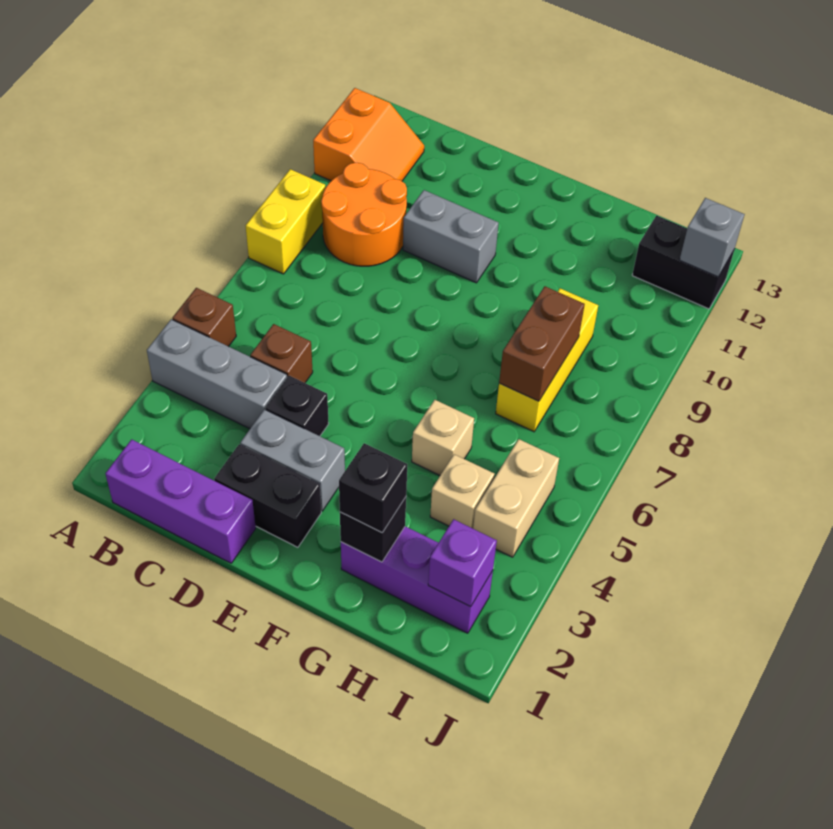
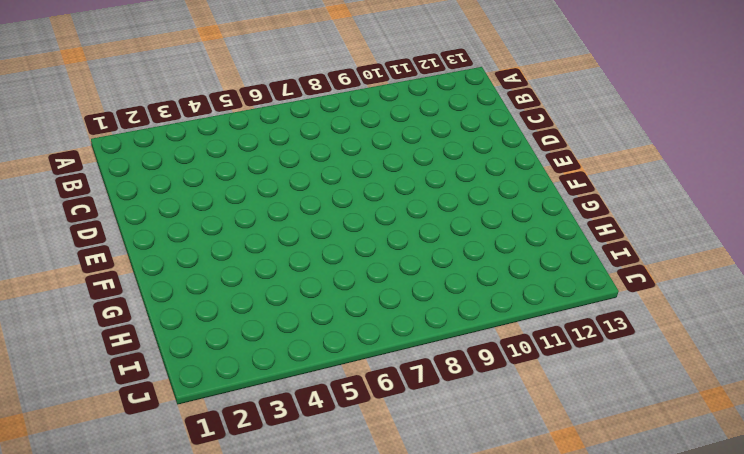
none -> grey 1x3 brick [147,319,287,429]
none -> brown 1x1 brick [172,288,236,347]
none -> yellow 1x2 brick [246,169,325,274]

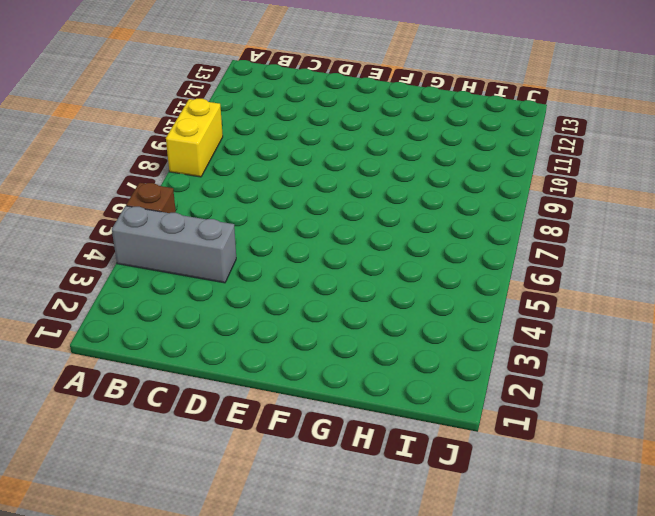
none -> orange 2x2 slope [313,88,424,181]
none -> purple 1x3 brick [105,439,256,563]
none -> orange 2x2 round brick [321,162,407,266]

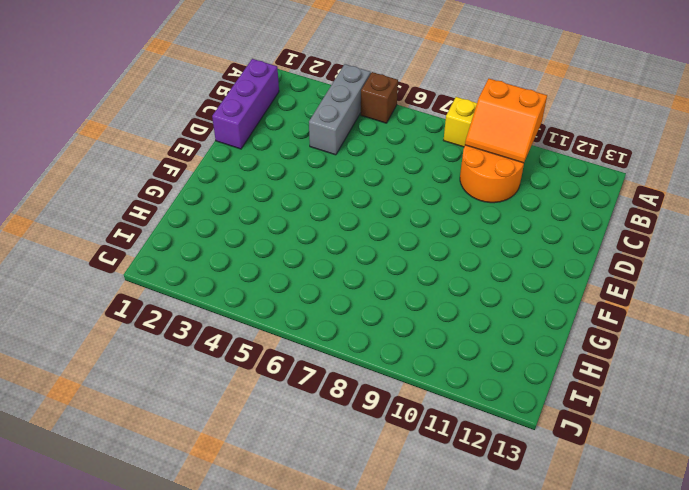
orange 2x2 slope [465,79,547,163] -> orange 2x2 slope moved to [313,88,424,181]
none -> brown 1x1 brick [250,324,313,383]
none -> black 1x2 brick [214,444,321,547]
none -> grey 1x2 brick [240,410,345,511]

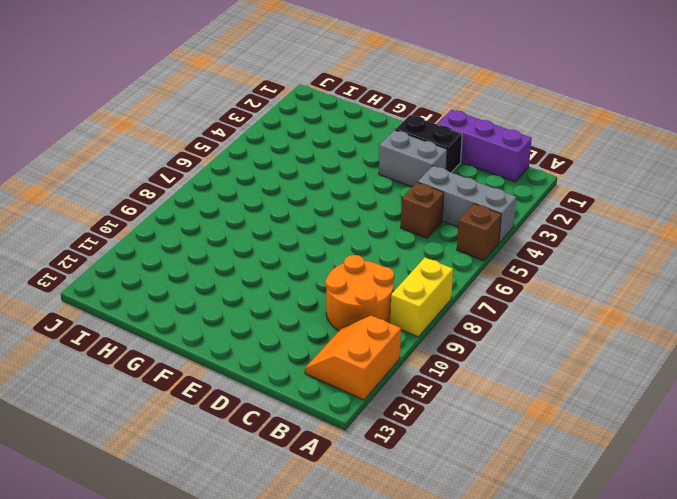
none -> black 1x1 brick [266,376,329,436]
none -> grey 1x2 brick [403,190,499,283]
none -> purple 1x3 brick [341,526,493,633]

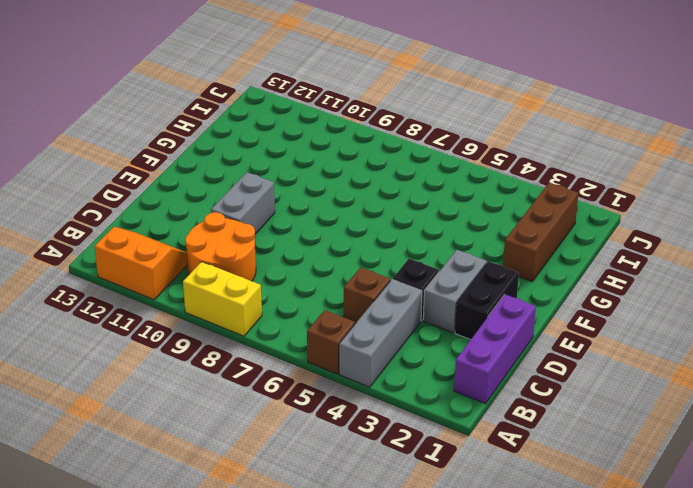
brown 1x3 brick [503,183,578,281] -> purple 1x3 brick [341,526,493,633]
none -> tan 1x1 brick [412,400,474,475]
none -> tan 1x1 brick [430,454,494,528]
none -> yellow 1x3 brick [496,288,598,432]

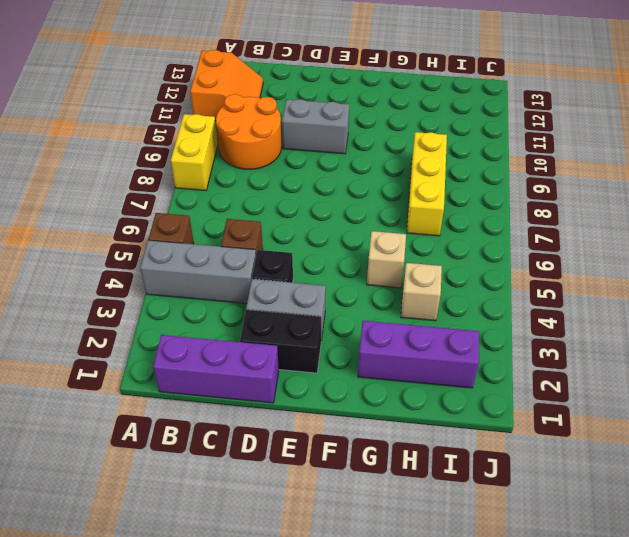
none -> tan 1x2 brick [473,439,559,557]
none -> black 1x2 brick [632,216,734,309]
none -> black 1x1 brick [340,497,406,562]

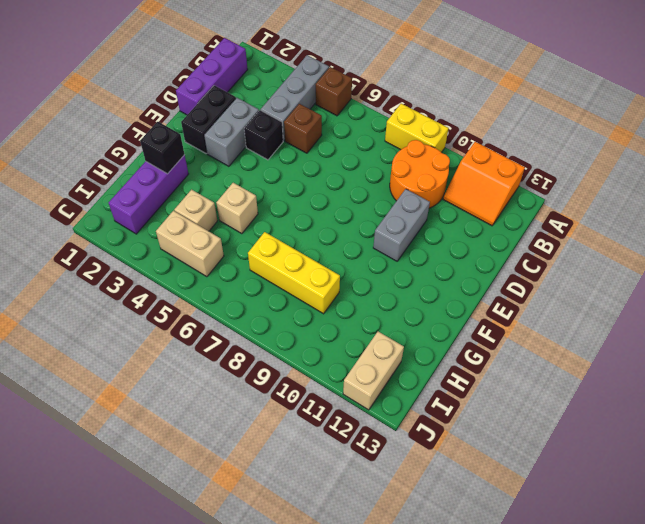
tan 1x2 brick [343,332,404,410] -> black 1x2 brick [632,216,734,309]
none -> brown 1x2 brick [499,286,585,401]
none -> purple 1x1 brick [428,519,497,607]
none -> grey 1x1 brick [680,198,745,277]

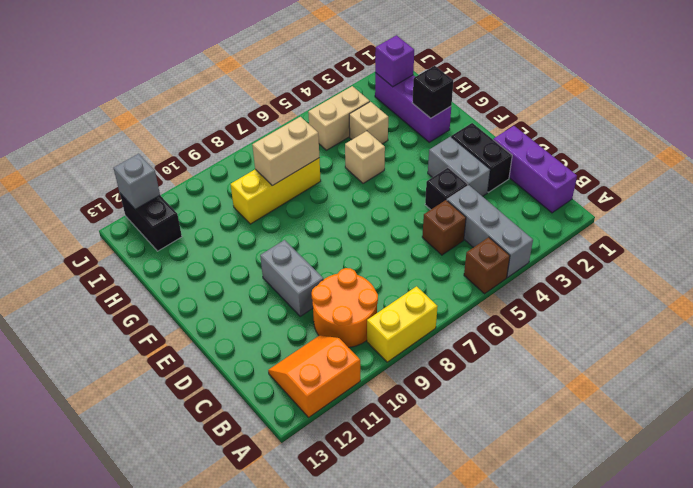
tan 1x2 brick [252,117,319,186] -> brown 1x2 brick [499,286,585,401]
none -> black 1x1 brick [339,443,407,533]

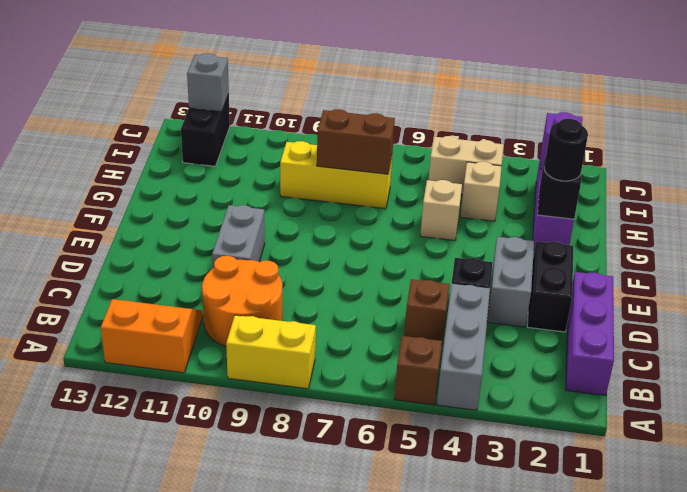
black 1x1 round brick [544,119,588,181] -> black 1x1 brick [339,443,407,533]

